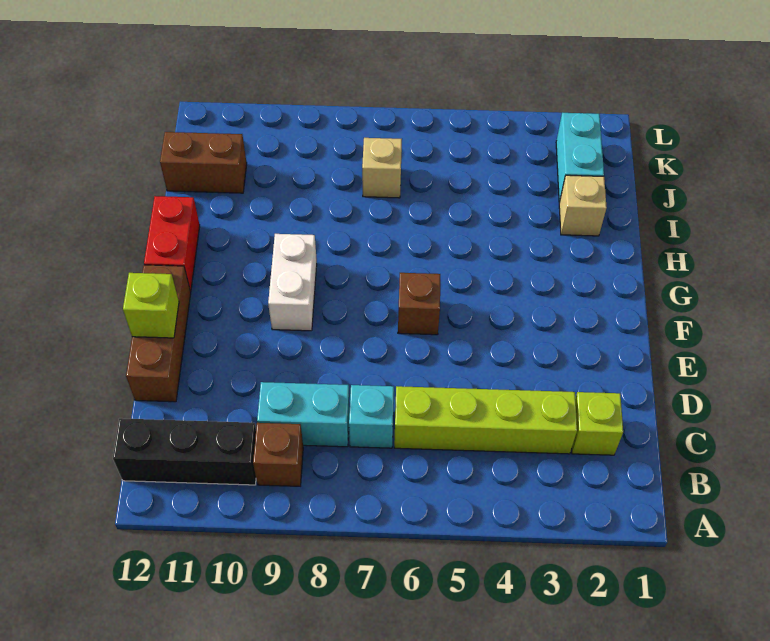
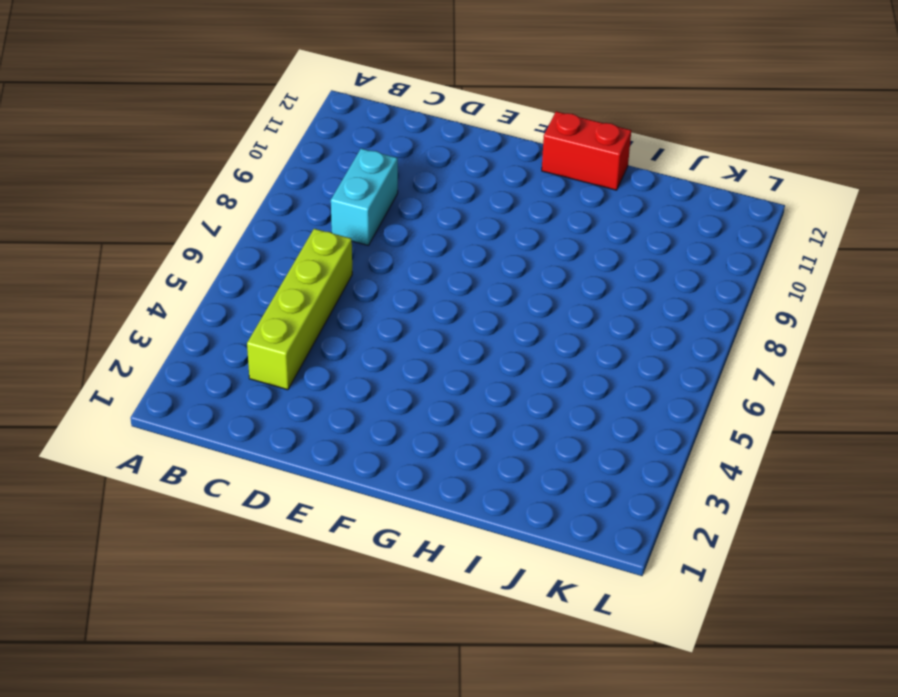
none -> brown 1x1 brick [253,423,303,486]
none -> black 1x3 brick [113,418,256,485]
none -> lime 1x1 brick [572,392,623,455]

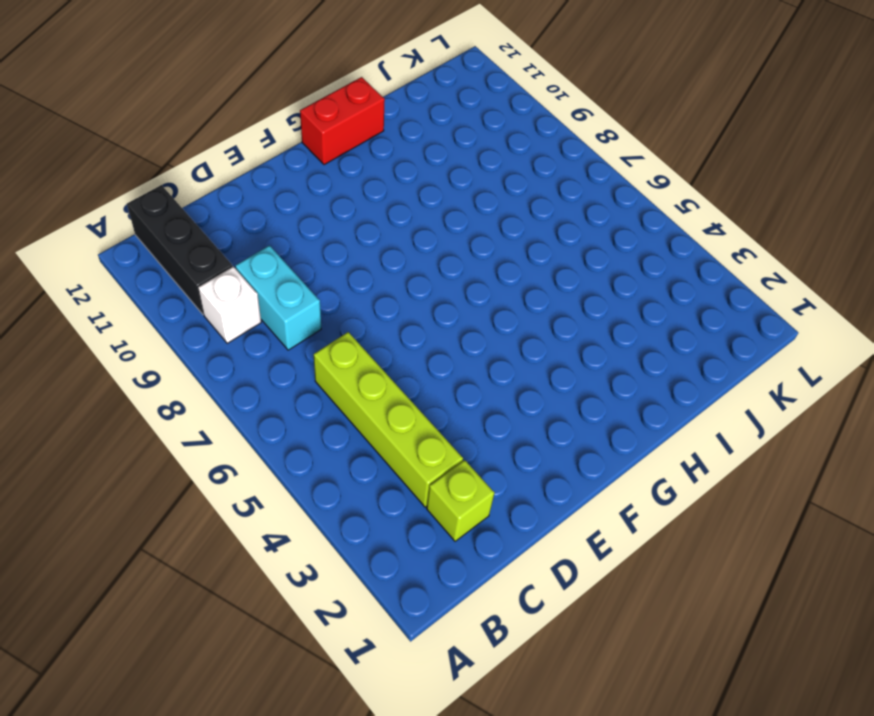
white 1x1 brick [198,267,261,343] -> brown 1x1 brick [253,423,303,486]
none -> cyan 1x1 brick [349,385,394,448]
none -> brown 1x3 brick [126,265,191,402]
none -> brown 1x1 brick [398,273,440,335]

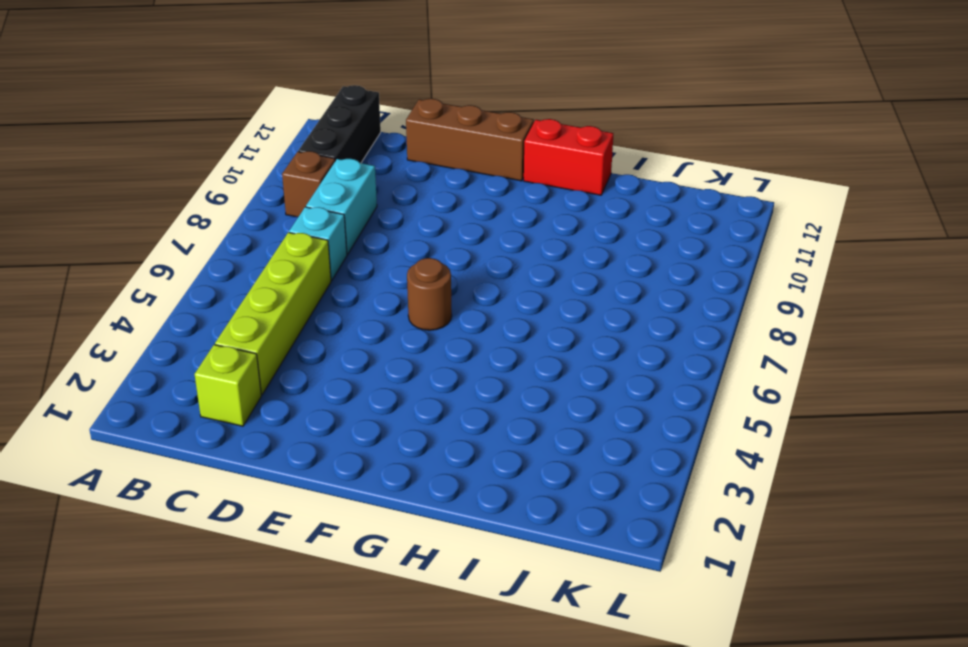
brown 1x1 round brick [407,258,452,330] -> brown 1x1 brick [398,273,440,335]
none -> white 1x2 brick [268,234,317,331]
none -> tan 1x1 brick [559,175,607,236]
none -> cyan 1x2 brick [556,113,604,202]

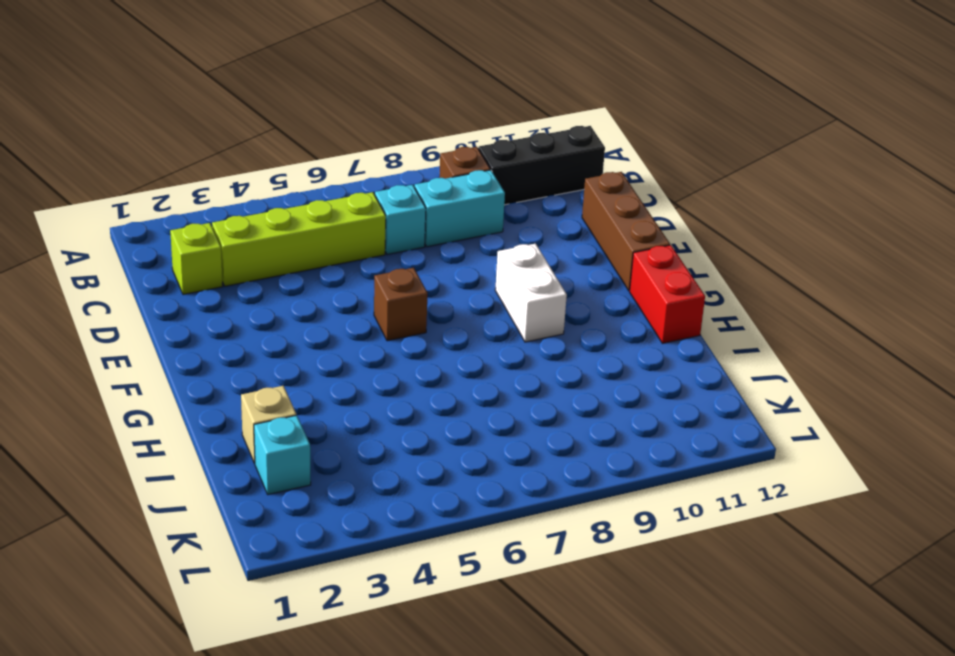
cyan 1x1 brick [254,415,311,495] -> cyan 1x2 brick [556,113,604,202]
none -> tan 1x1 brick [362,138,402,198]
none -> brown 1x2 brick [160,132,247,193]
none -> lime 1x1 brick [123,273,179,338]

